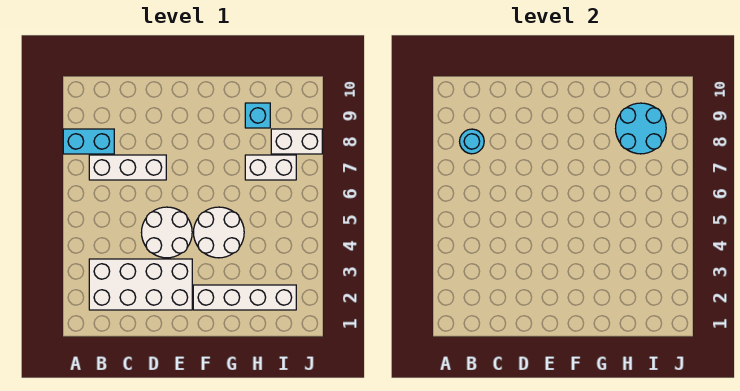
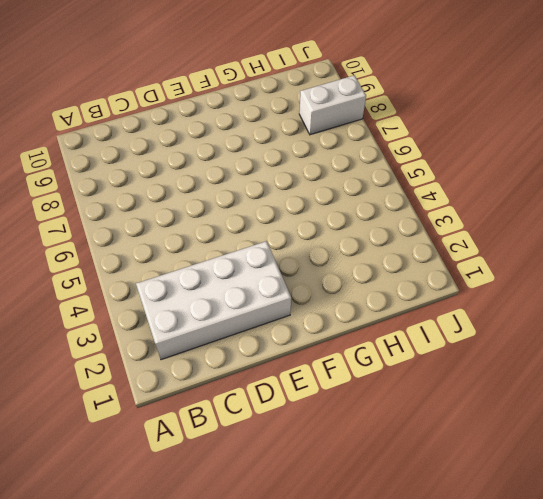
none -> cyan 1x2 brick [63,129,114,154]
none -> white 1x3 brick [89,155,166,180]

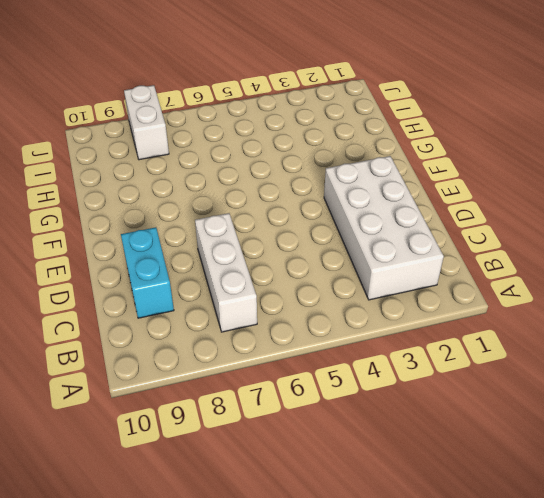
cyan 1x2 brick [121,227,174,318] -> cyan 1x2 brick moved to [63,129,114,154]
none -> white 2x2 round brick [142,207,192,258]
none -> white 1x4 brick [193,285,296,310]

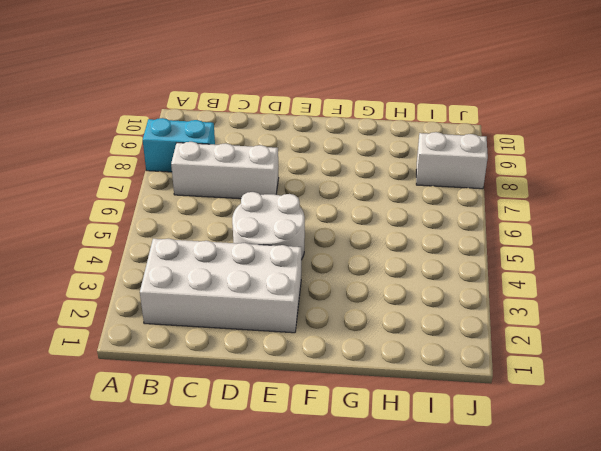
none -> white 1x4 brick [193,285,296,310]
none -> white 2x2 round brick [194,207,244,258]

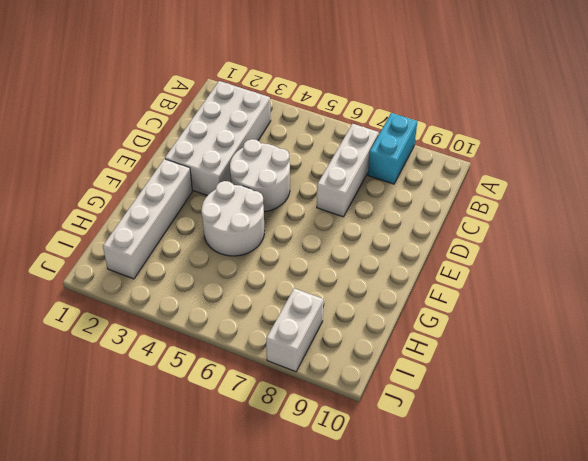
none -> white 1x2 brick [245,155,296,180]
none -> cyan 1x1 brick [245,103,270,128]

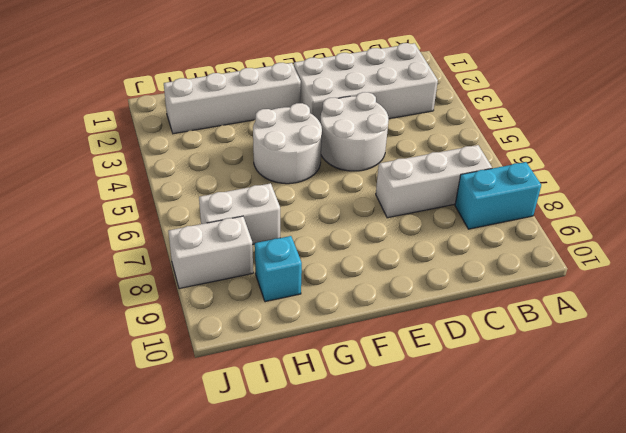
none -> cyan 1x1 round brick [460,129,484,154]
none -> cyan 2x2 round brick [616,103,666,154]

